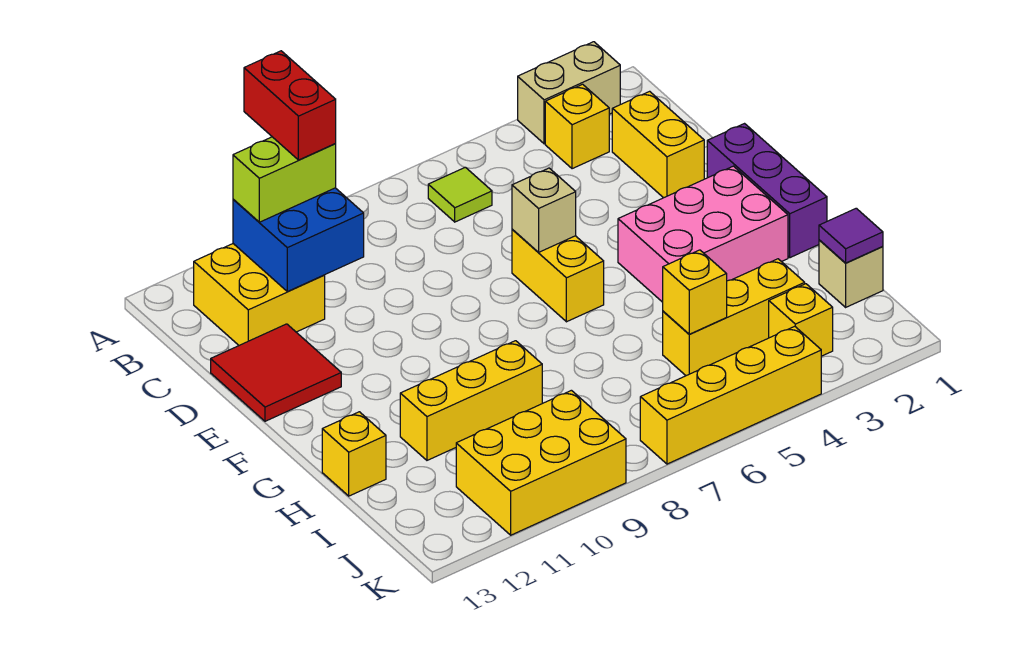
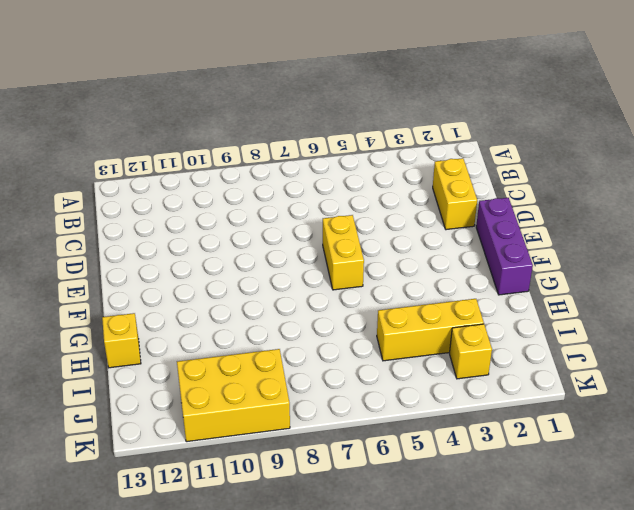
none -> tan 1x2 brick [518,42,621,144]
none -> yellow 1x1 brick [545,84,609,169]
none -> lime 1x1 tile [428,167,492,222]

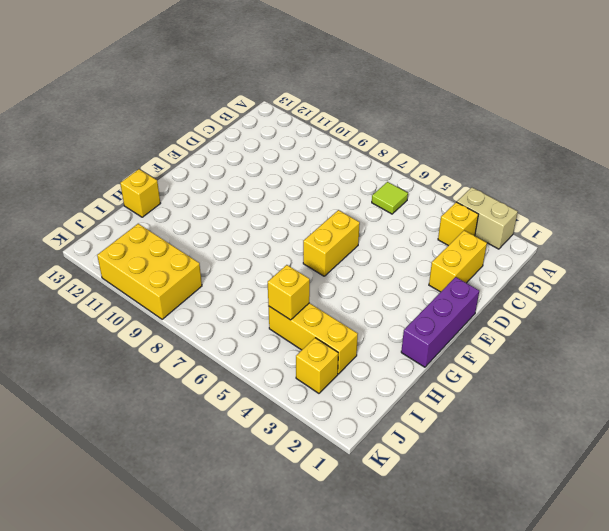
none -> yellow 2x2 brick [194,244,325,345]
none -> red 2x2 tile [211,324,341,421]
none -> pink 2x3 brick [618,166,788,302]

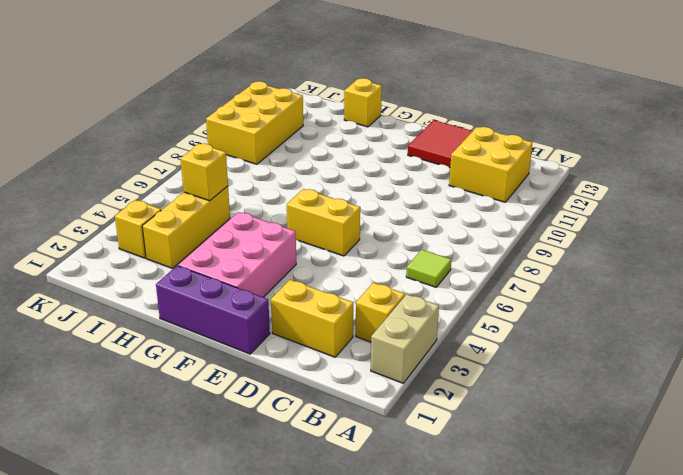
none -> yellow 1x3 brick [400,341,542,460]
none -> tan 1x1 brick [819,240,883,307]
none -> yellow 1x4 brick [640,326,821,464]

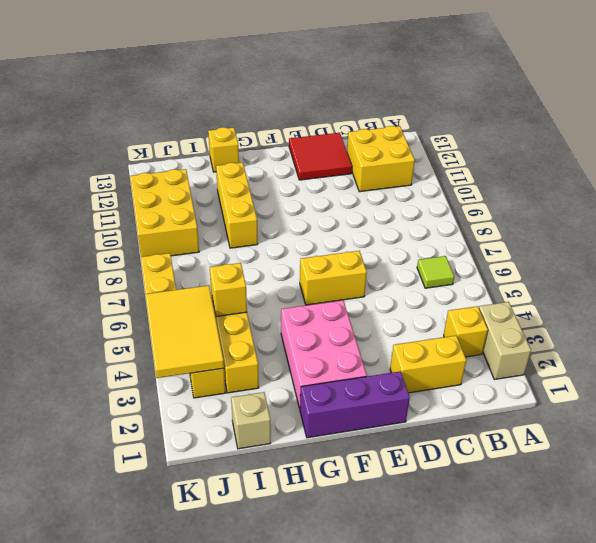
yellow 2x3 tile [145,285,224,378] -> none
none -> blue 2x2 brick [233,188,364,292]
none -> tan 1x1 brick [512,168,576,252]
none -> purple 1x1 tile [819,208,883,263]

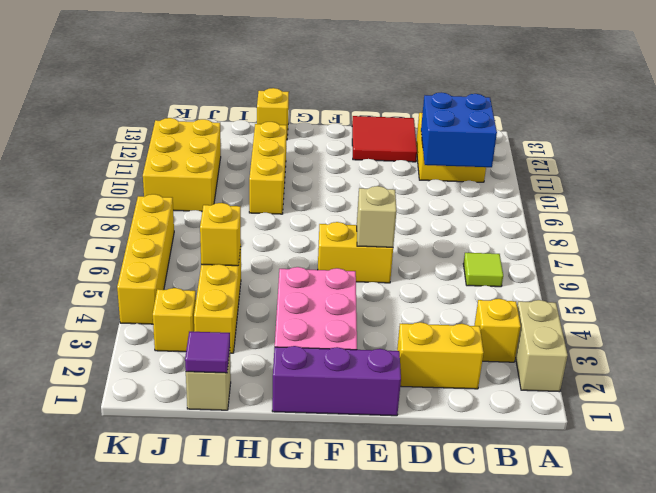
none -> lime 1x2 brick [233,137,336,222]
none -> red 1x2 brick [244,51,336,160]

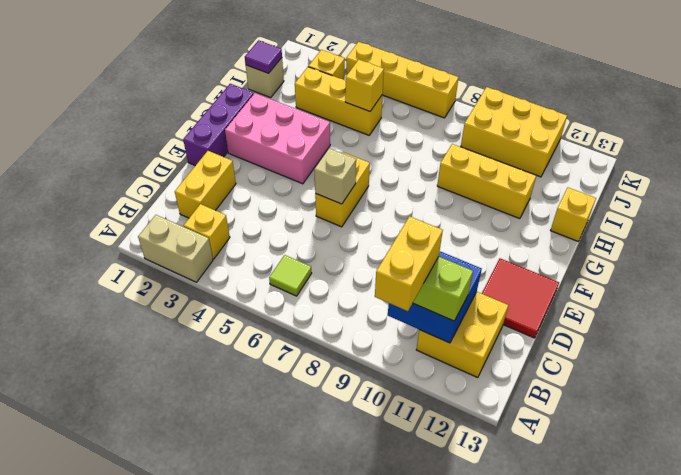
yellow 1x2 brick [375,216,443,311] -> red 1x2 brick [244,51,336,160]

